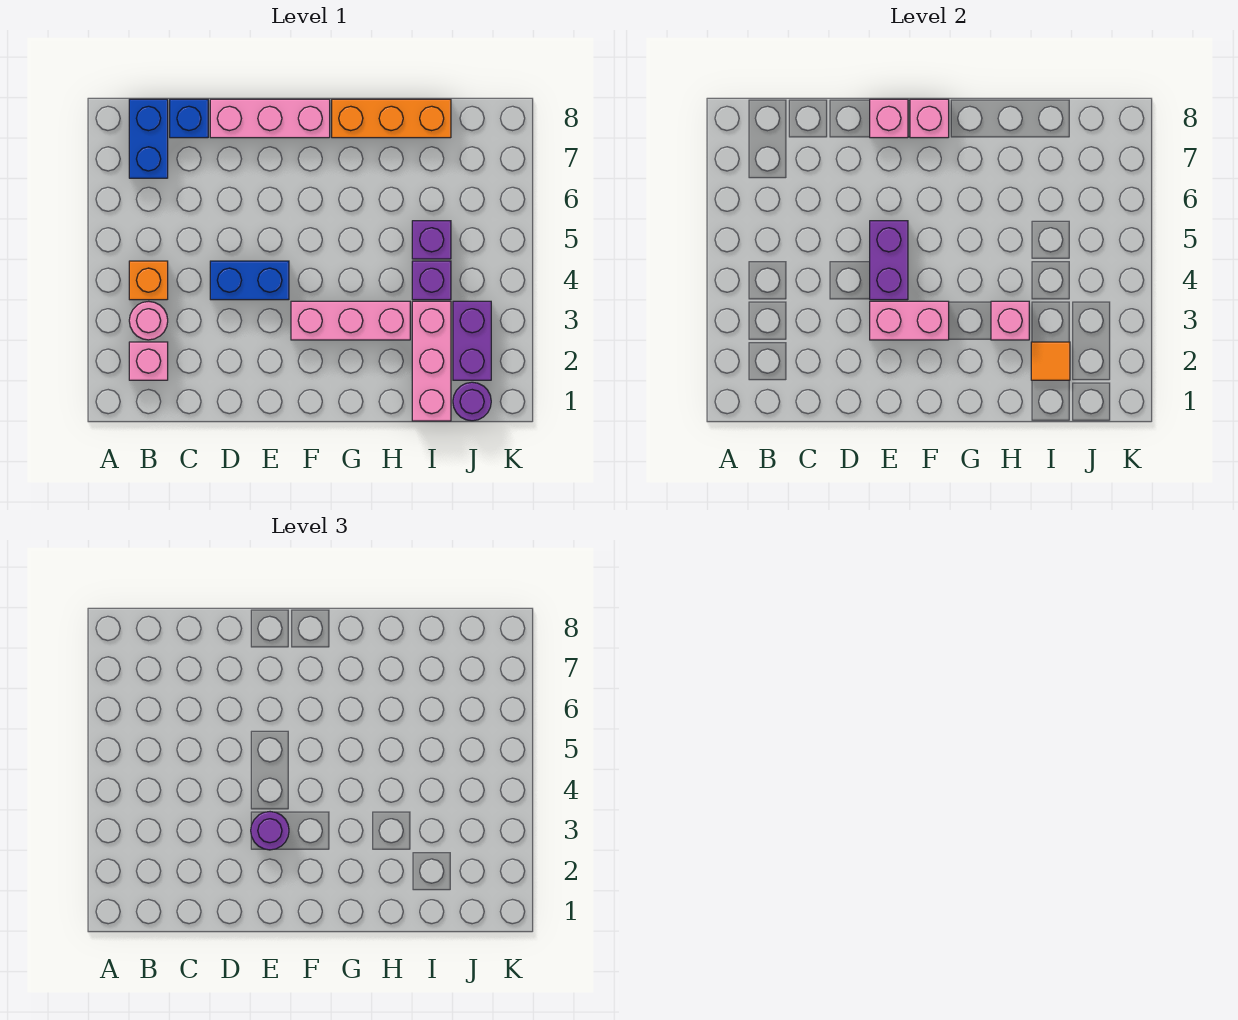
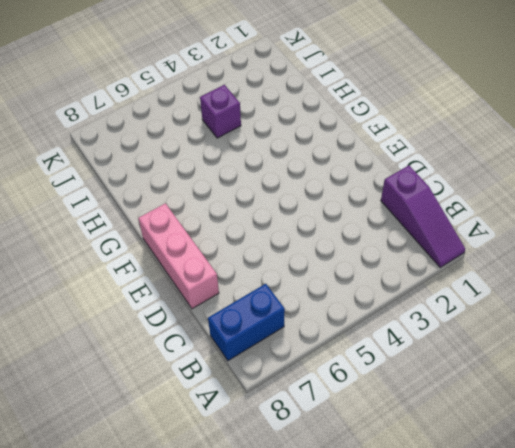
purple 1x3 slope [381,165,465,267] -> none
none -> pink 1x1 brick [129,342,168,380]
none -> pink 1x1 round brick [129,301,168,340]
none -> orange 1x1 brick [129,261,168,300]

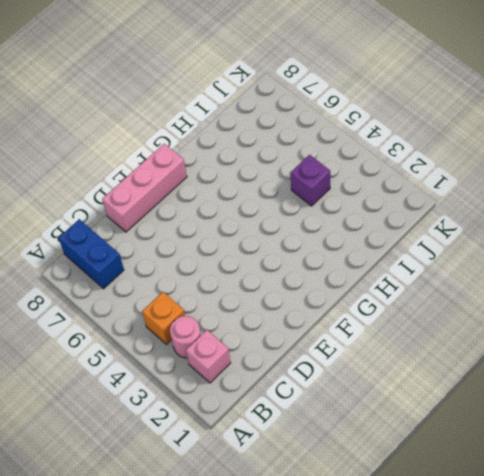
none -> blue 1x1 brick [170,99,208,138]
none -> blue 1x2 brick [210,261,289,300]
none -> pink 1x3 brick [291,301,410,340]

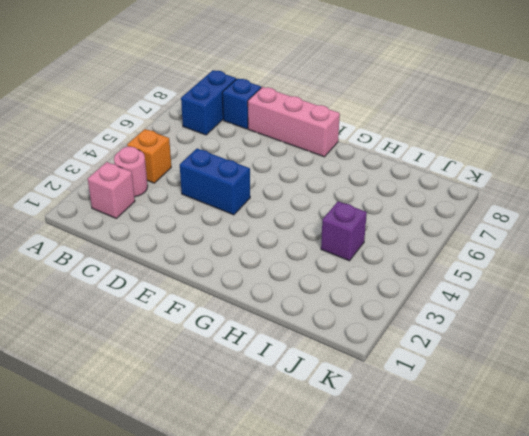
none -> pink 1x3 brick [291,301,410,340]
none -> orange 1x3 brick [332,99,451,138]
none -> pink 1x3 brick [412,301,451,421]

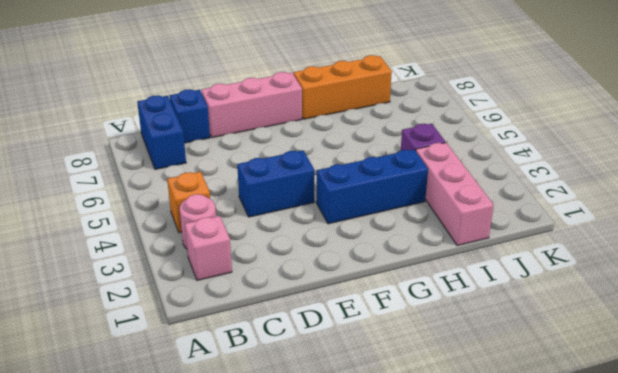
blue 1x3 brick [316,150,428,224] -> pink 1x3 brick [291,301,410,340]
none -> purple 1x1 brick [412,221,451,259]
none -> purple 1x1 round brick [453,382,491,421]
none -> purple 1x2 brick [453,301,491,380]

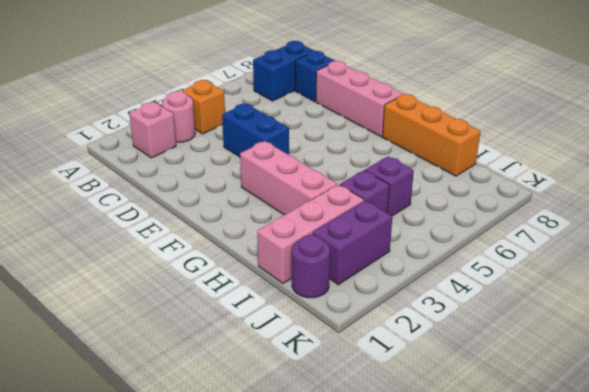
none -> pink 1x2 brick [870,301,949,340]
none -> purple 1x2 brick [870,221,908,300]
none -> pink 1x1 brick [870,99,908,138]

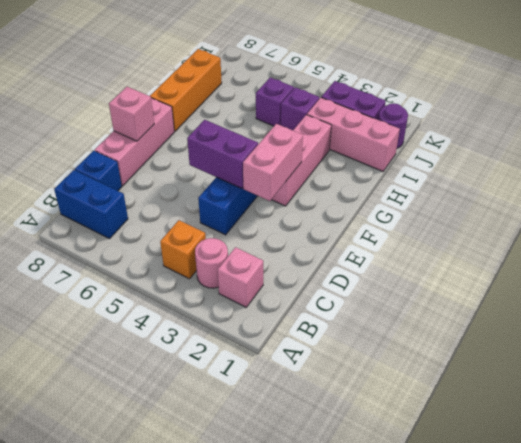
none -> pink 1x1 brick [910,99,949,138]
none -> pink 1x1 brick [991,301,1029,340]
none -> orange 1x1 tile [1031,342,1070,380]

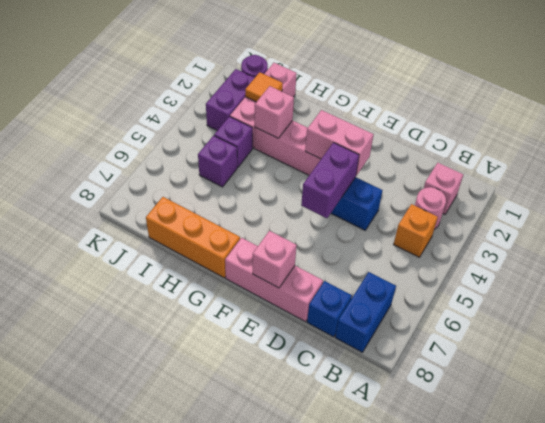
none -> pink 1x1 brick [910,99,949,138]
none -> purple 1x1 round brick [251,812,289,850]

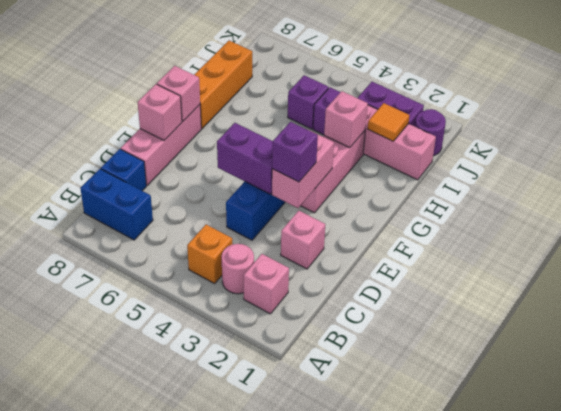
pink 1x1 brick [281,211,325,269] -> none
purple 1x1 brick [272,122,318,182] -> purple 1x1 round brick [251,812,289,850]

